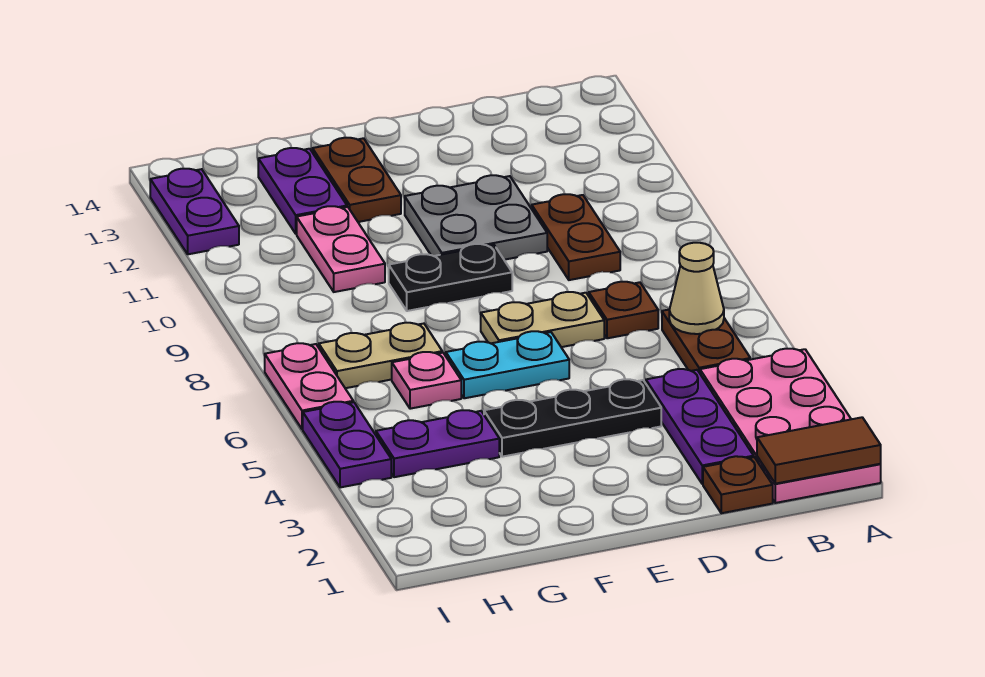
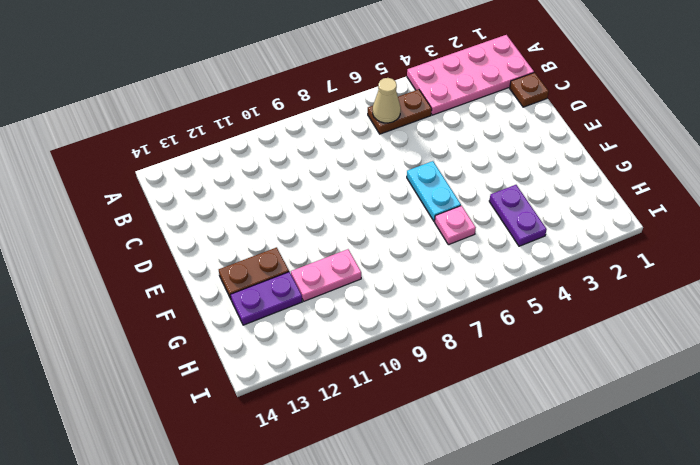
none -> purple 1x3 plate [646,369,754,484]
none -> brown 1x1 plate [589,282,658,338]
none -> brown 1x2 plate [532,194,620,280]

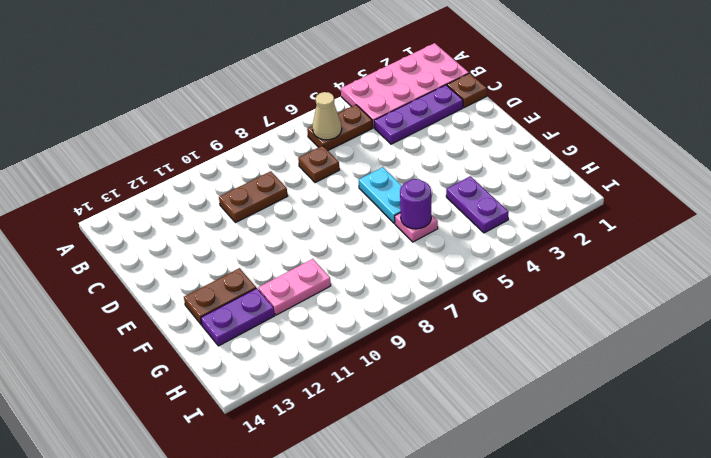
purple 1x1 round brick [400,179,431,229] -> none
none -> black 1x3 plate [484,379,661,457]
none -> tan 1x2 plate [481,292,604,347]
none -> grey 2x2 plate [405,175,547,260]

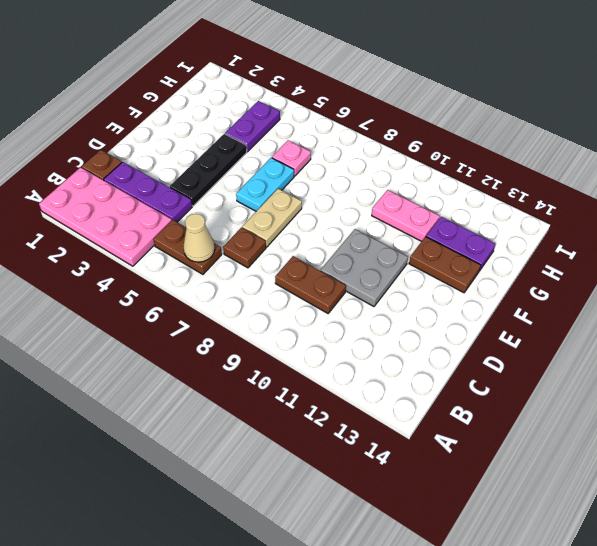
none -> black 1x2 plate [389,244,512,311]
none -> tan 1x2 plate [319,323,442,388]
none -> purple 1x2 plate [303,402,391,487]

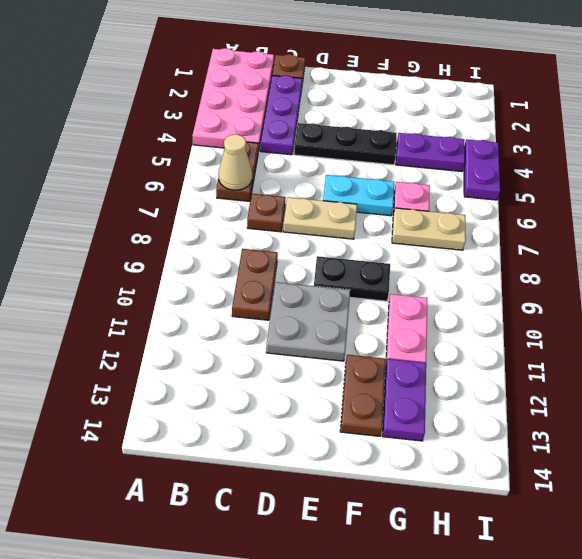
none -> pink 1x2 plate [265,343,353,429]
none -> purple 1x2 plate [150,169,239,254]
none -> brown 1x2 tile [757,417,881,484]

